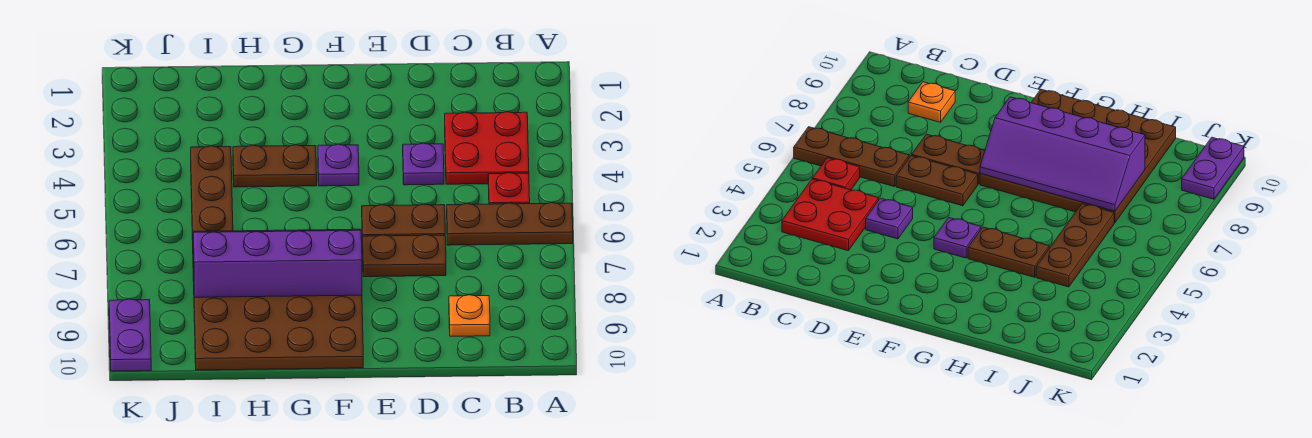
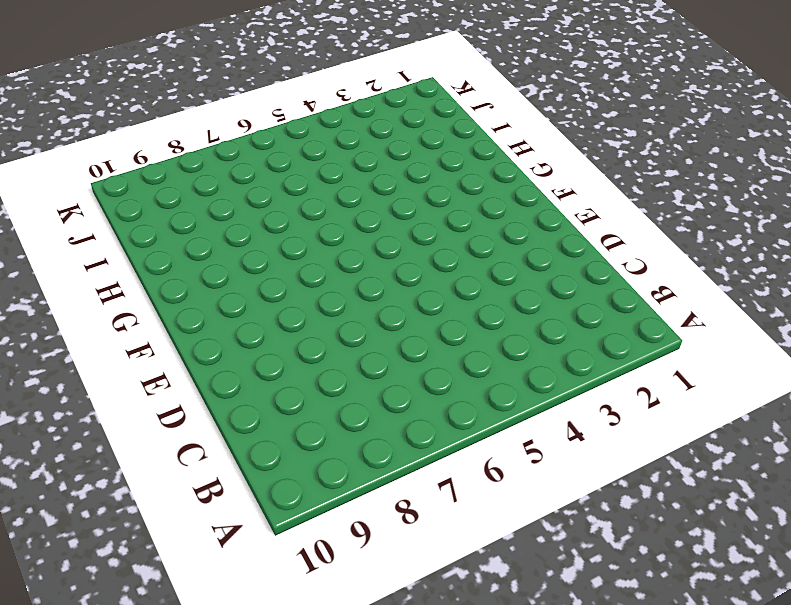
none -> brown 1x3 plate [447,203,573,245]
none -> red 2x2 plate [445,112,529,184]
none -> red 1x1 plate [488,173,530,204]

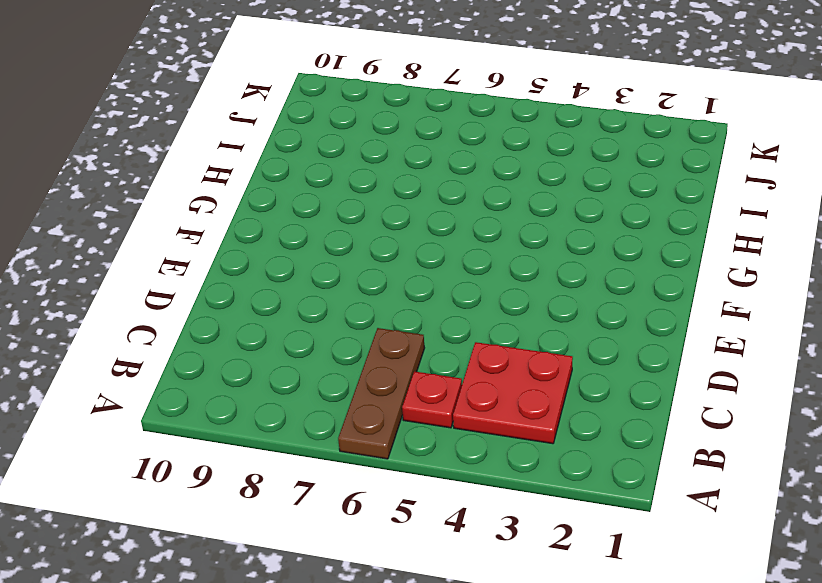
none -> orange 1x1 plate [449,295,490,336]
none -> purple 1x1 plate [403,143,444,185]
none -> brown 1x2 plate [362,204,445,244]

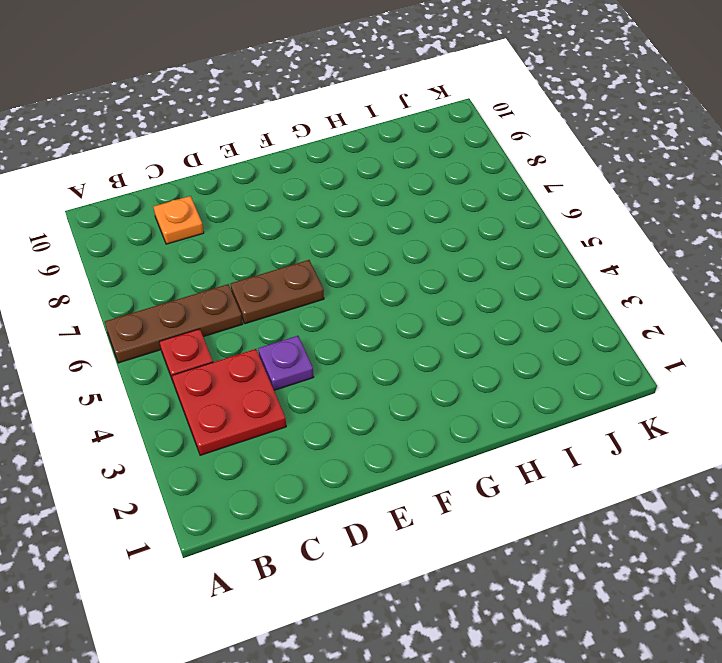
none -> brown 1x2 plate [363,235,446,277]
none -> purple 1x1 plate [318,144,359,186]
none -> brown 4x4 plate [193,270,363,370]

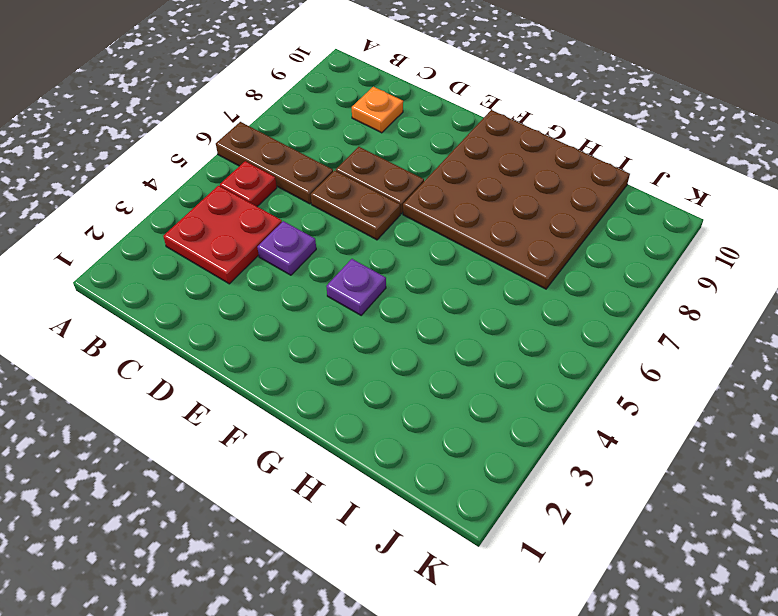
none -> brown 1x2 plate [233,145,317,187]
none -> brown 1x3 plate [191,146,233,240]
none -> purple 1x2 plate [109,299,151,371]

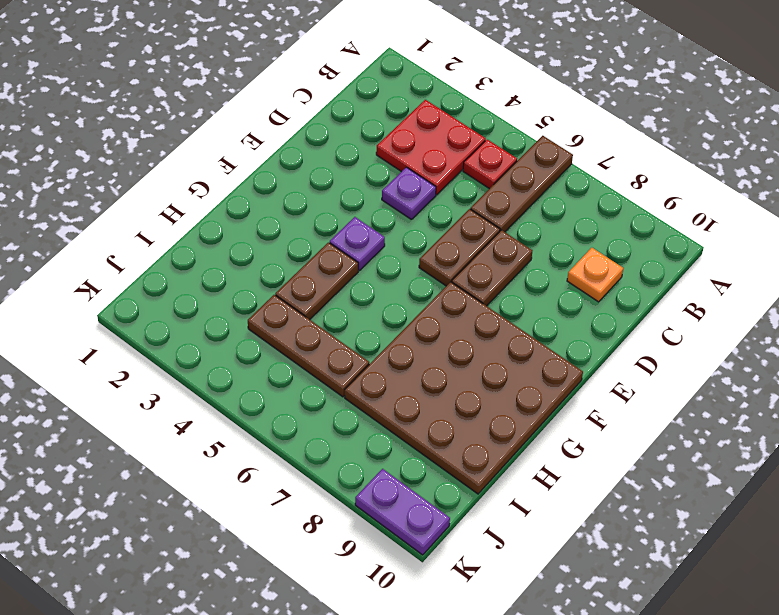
none -> purple 2x4 slope [193,229,362,297]

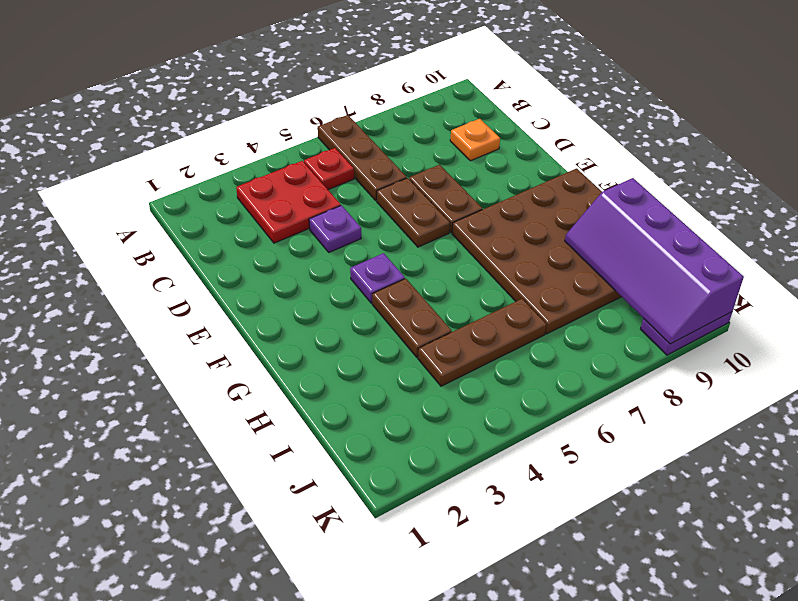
purple 2x4 slope [565,178,744,344] -> purple 2x4 slope moved to [193,229,362,297]

